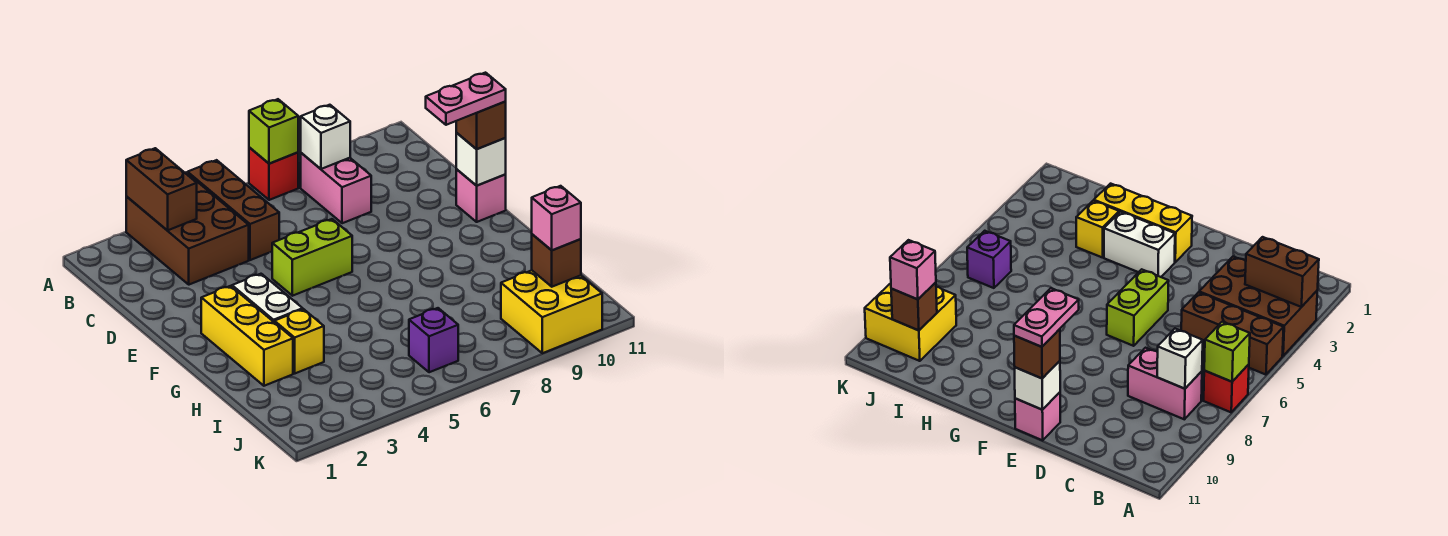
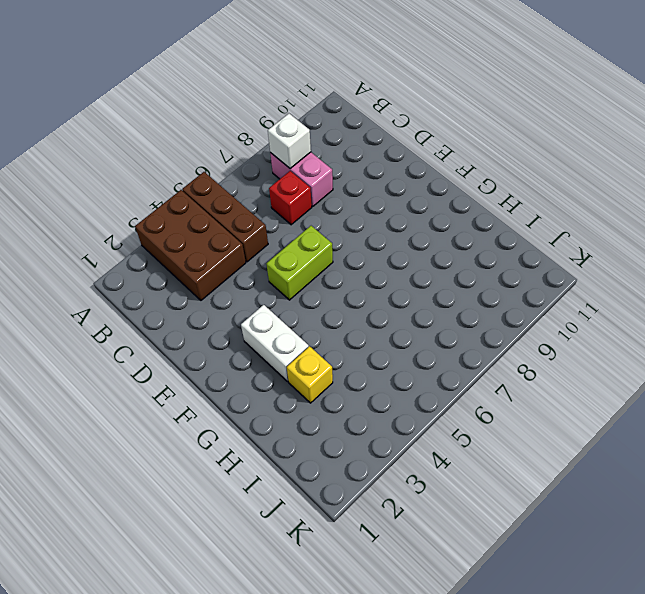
red 1x1 brick [269,171,312,225] -> red 1x1 brick moved to [249,147,298,200]
none -> pink 1x1 brick [456,169,506,222]
none -> yellow 1x3 brick [201,286,293,386]
none -> purple 1x1 brick [409,308,458,372]

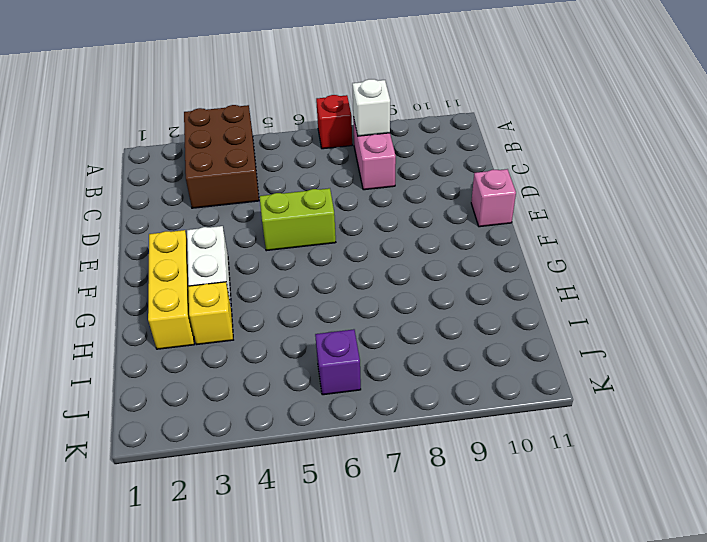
none -> brown 1x3 brick [188,160,279,260]
none -> yellow 2x2 brick [501,270,602,353]
none -> brown 1x2 brick [126,148,197,230]

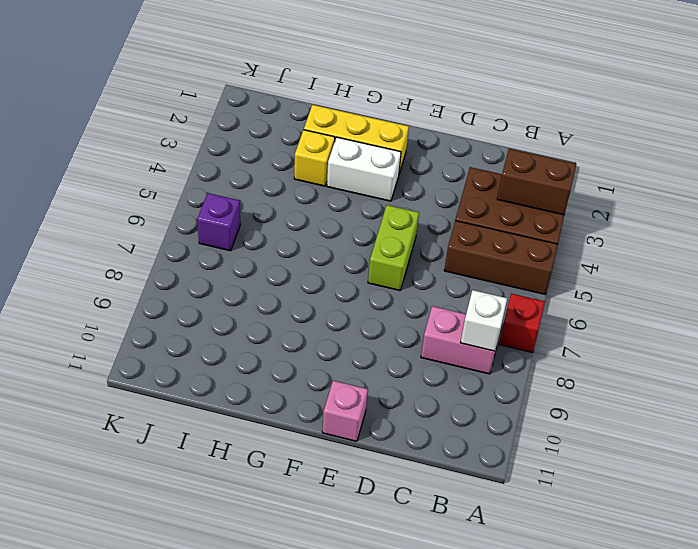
none -> yellow 2x2 brick [501,270,602,353]
none -> lime 1x1 brick [249,99,298,164]
none -> white 1x1 brick [456,133,506,186]

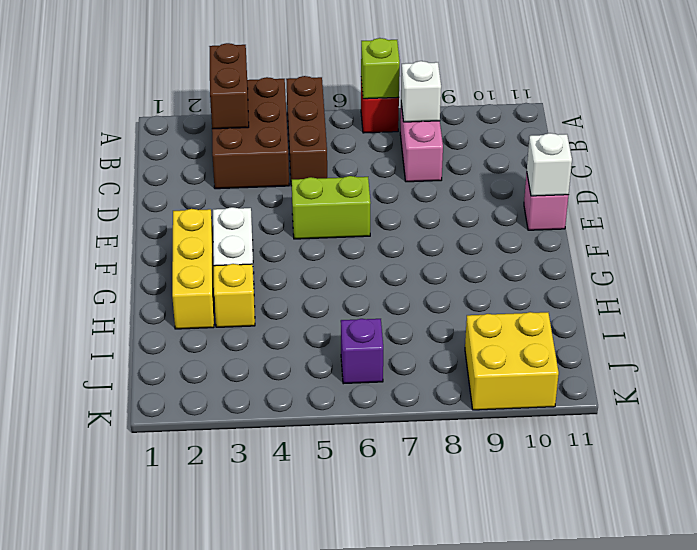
none -> brown 1x1 brick [532,234,581,287]
none -> brown 1x1 brick [456,102,506,149]
none -> pink 1x1 brick [532,186,581,250]

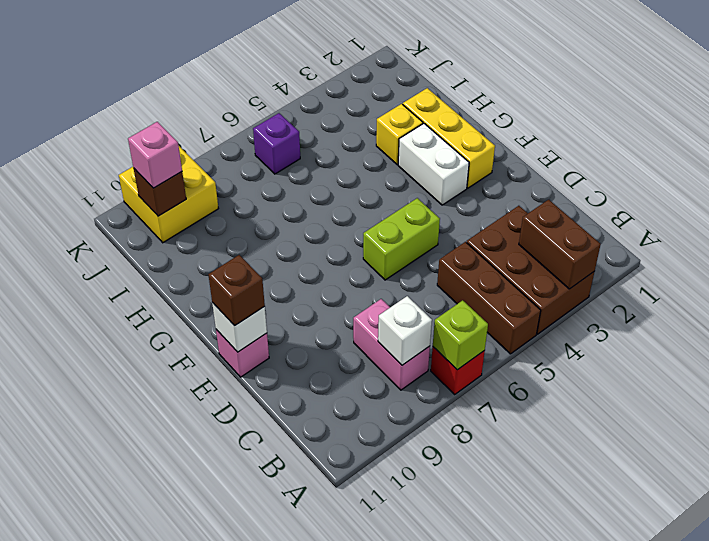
none -> pink 1x2 plate [426,73,506,125]

